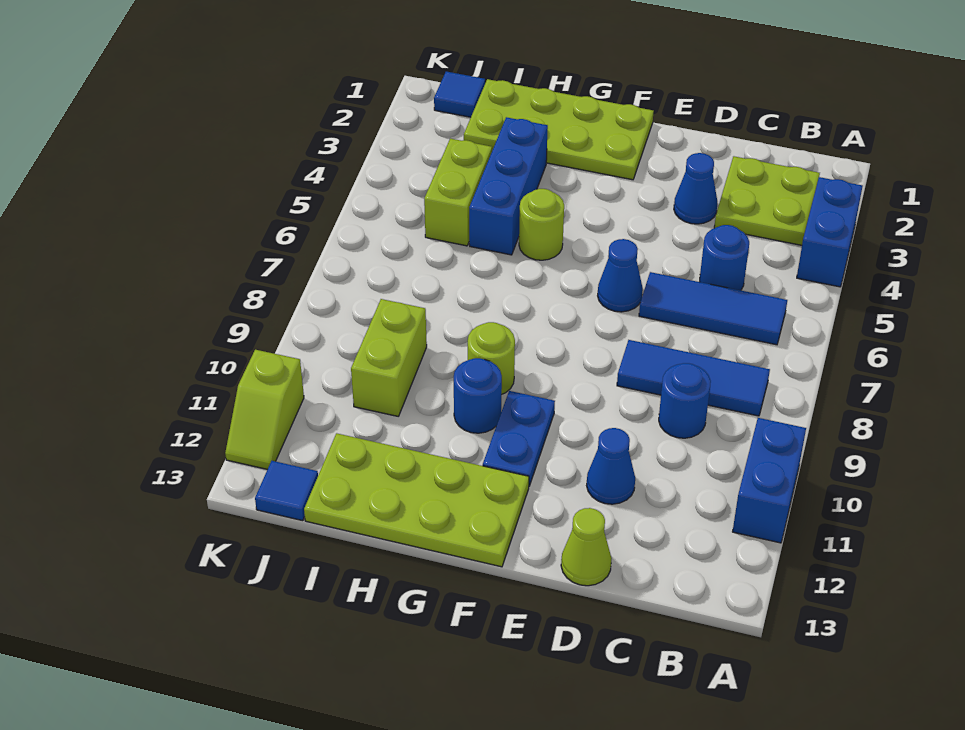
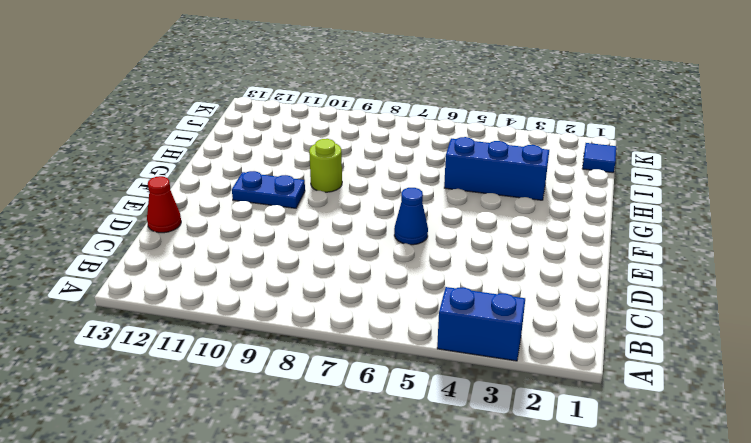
red 1x1 cone [147,176,181,233] -> lime 1x1 cone [561,508,612,586]
none -> blue 1x2 brick [733,418,806,543]
none -> lime 2x2 plate [714,156,820,245]
none -> blue 1x3 tile [639,272,787,345]

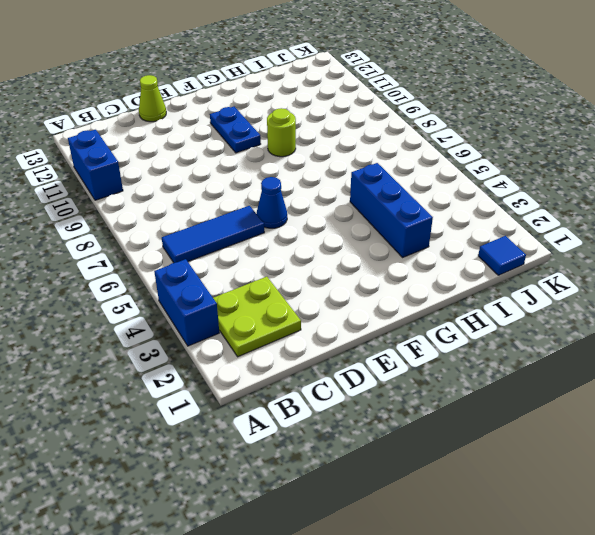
none -> blue 1x3 tile [617,340,770,416]
none -> blue 1x1 round brick [700,225,749,290]
none -> blue 1x1 round brick [659,363,711,438]

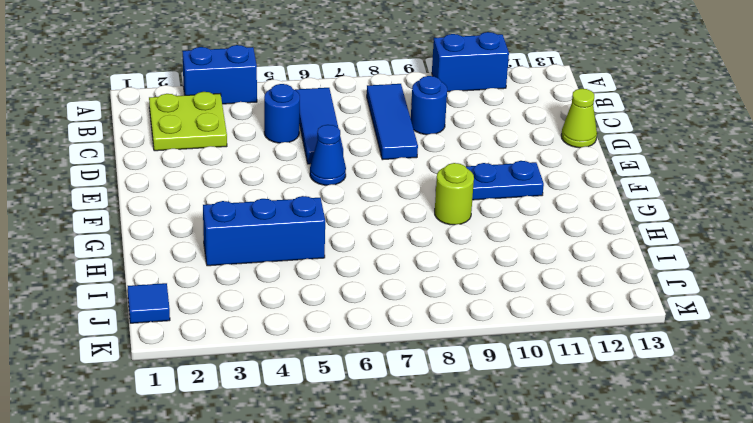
none -> blue 1x1 cone [674,153,717,224]
none -> blue 1x1 cone [587,428,635,504]
none -> lime 2x4 plate [464,79,654,180]

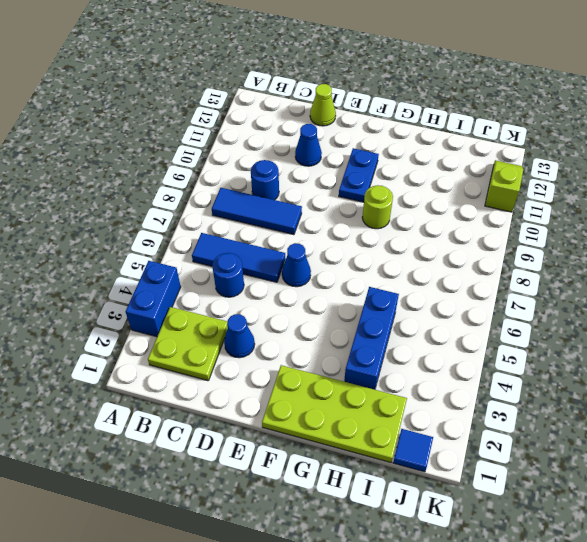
none -> blue 1x2 brick [733,418,806,543]
none -> lime 2x4 plate [304,433,529,567]
none -> lime 1x1 round brick [519,189,564,260]

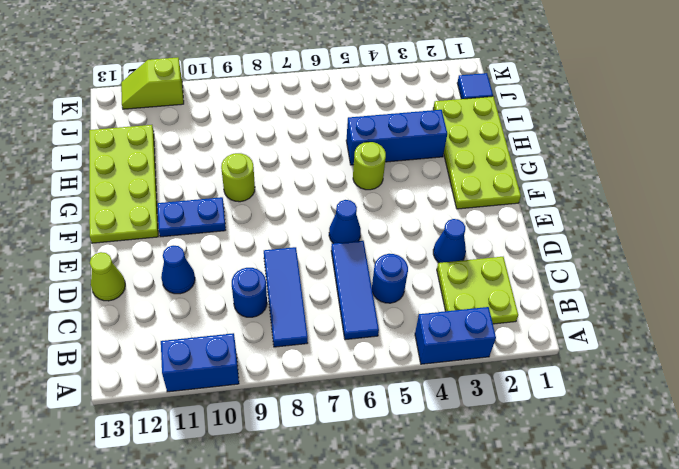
none -> blue 1x1 round brick [453,358,502,433]
none -> lime 1x2 brick [424,139,492,246]
none -> lime 1x2 brick [351,299,427,416]

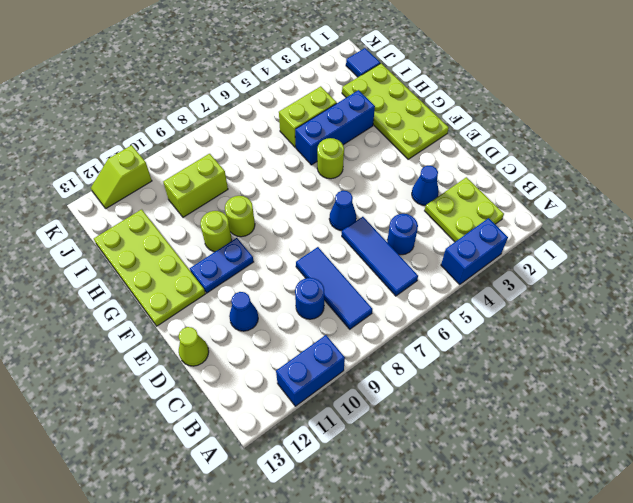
lime 1x1 round brick [200,211,232,252] -> blue 1x1 round brick [453,358,502,433]
none -> blue 1x1 tile [255,461,318,521]

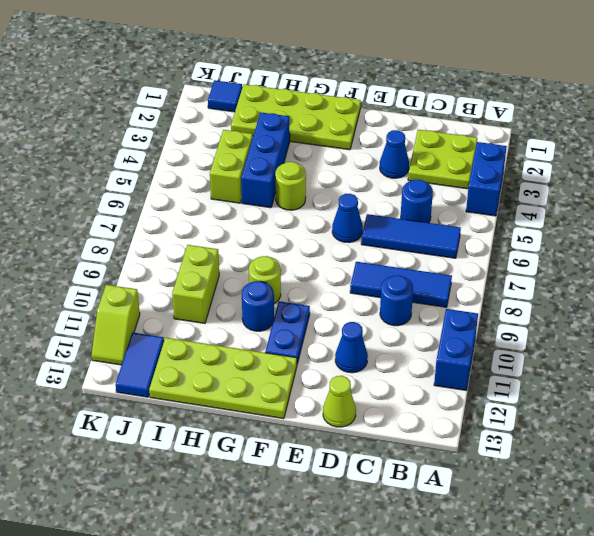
blue 1x2 tile [115,333,164,397] -> blue 1x1 tile [255,461,318,521]

